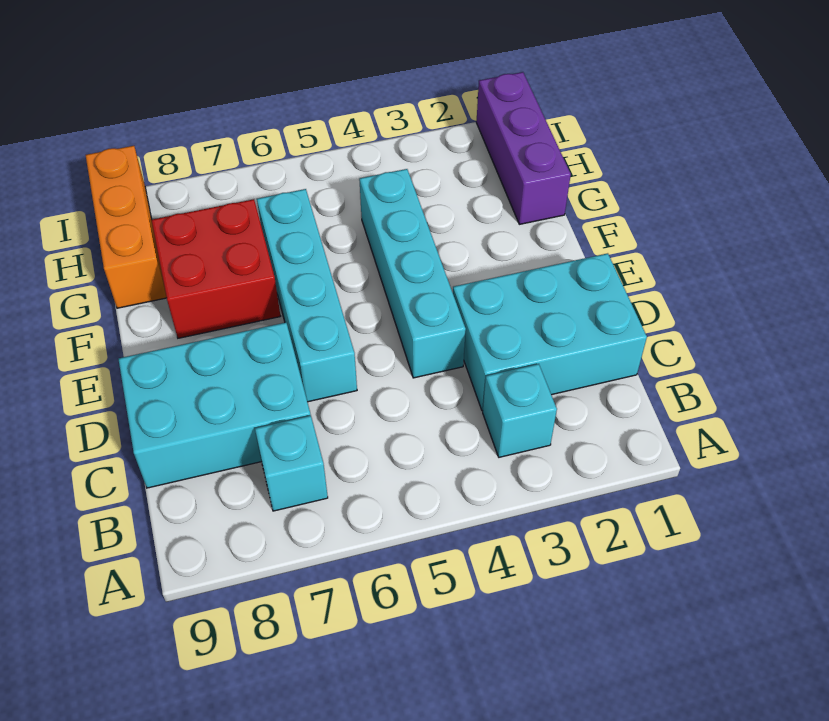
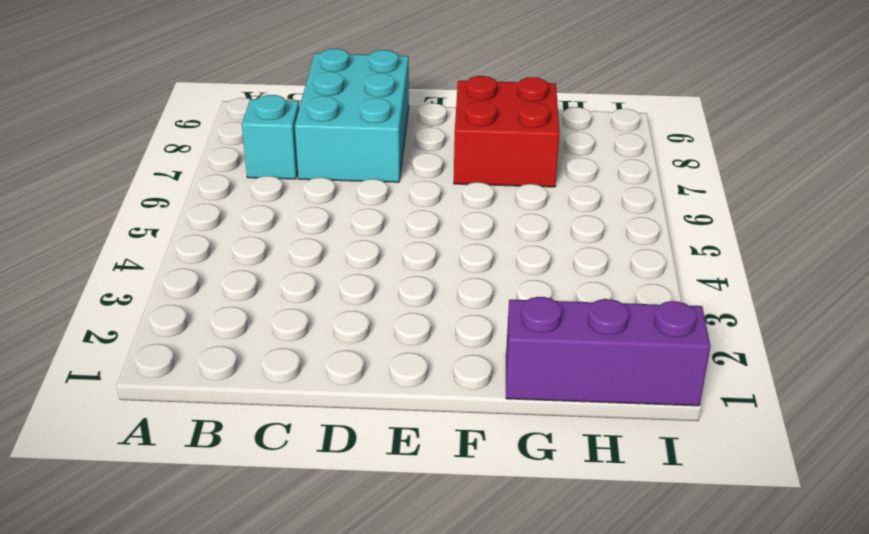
none -> cyan 1x1 brick [483,364,557,457]
none -> cyan 2x3 brick [453,253,647,411]

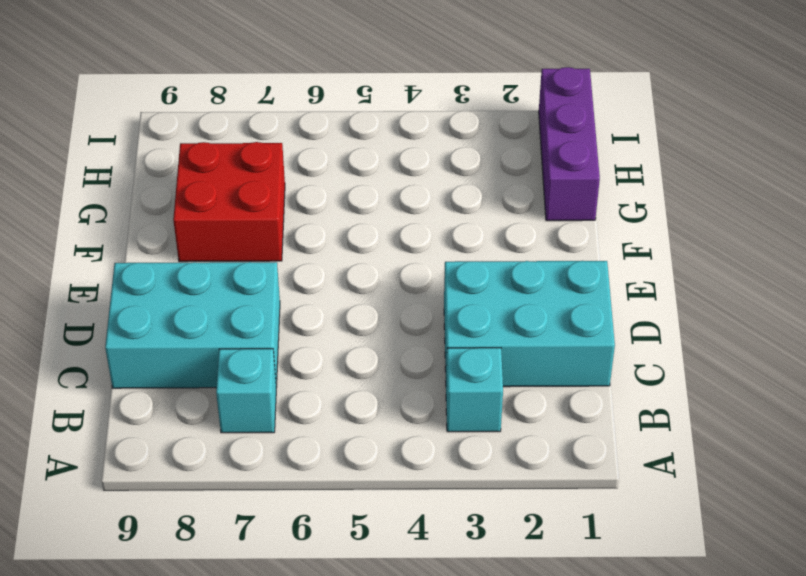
none -> cyan 1x4 brick [359,169,466,378]
none -> cyan 1x4 brick [257,189,357,402]

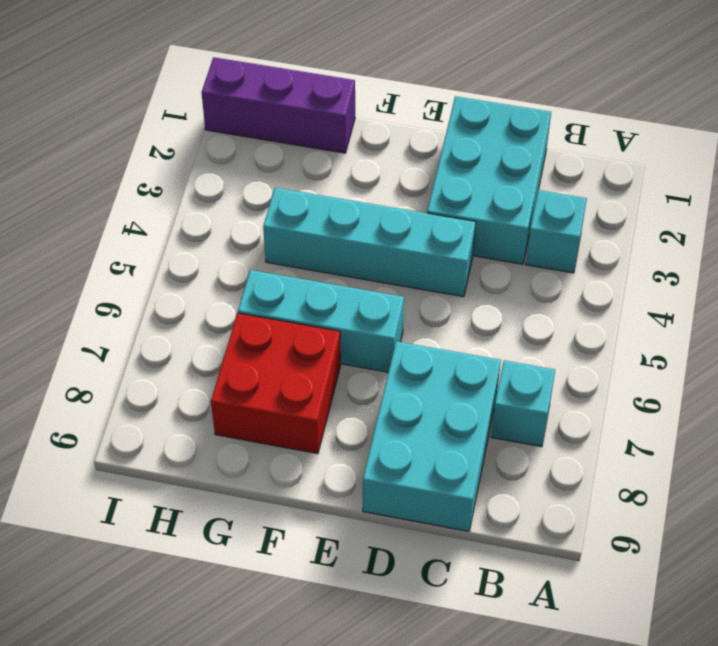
cyan 1x3 brick [238,270,404,372] -> cyan 1x4 brick [257,189,357,402]
none -> orange 1x3 brick [86,146,167,308]

